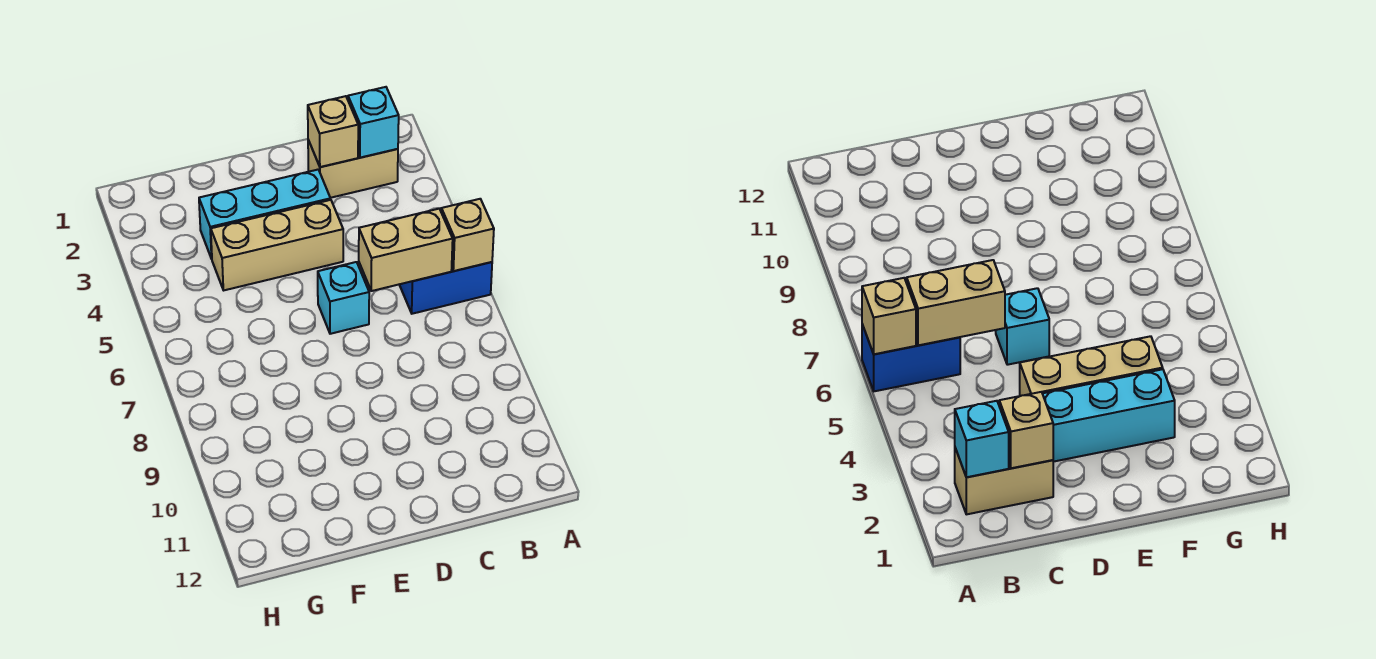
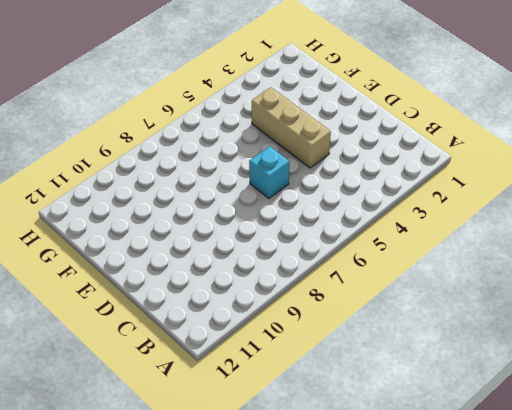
none -> blue 1x2 brick [399,262,492,314]
none -> tan 1x2 brick [308,140,398,198]

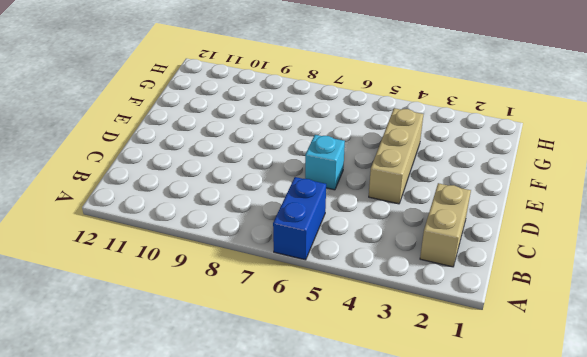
none -> cyan 1x3 brick [199,170,330,259]
none -> tan 1x1 brick [441,199,494,271]

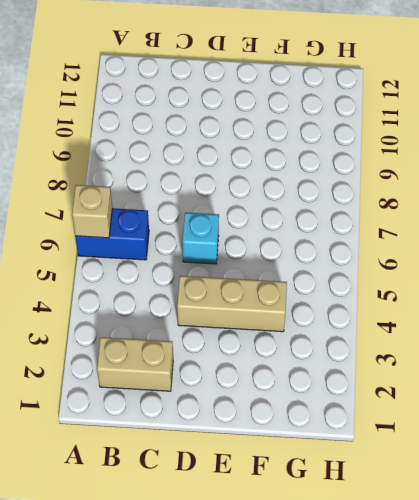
none -> cyan 1x3 brick [199,170,330,259]
none -> cyan 1x1 brick [348,87,399,158]

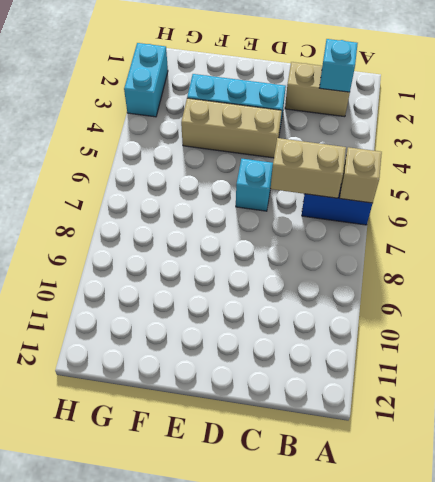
cyan 1x2 brick [124,43,168,117] -> none
none -> tan 1x1 brick [308,96,358,167]

